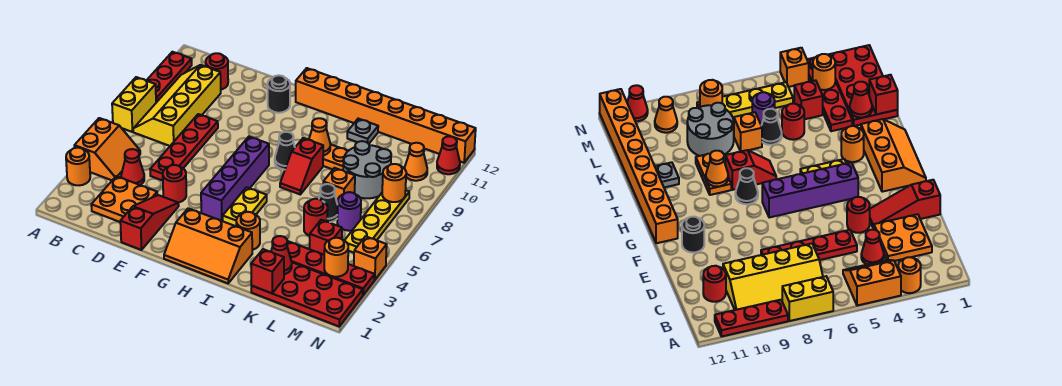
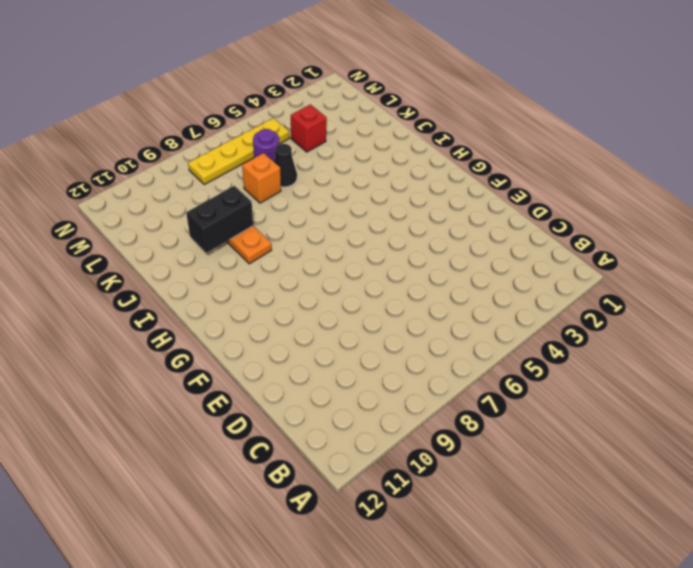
black 1x2 brick [186,186,253,253] -> none
none -> orange 1x1 round brick [66,148,90,185]
none -> orange 2x2 slope [74,118,140,180]
none -> yellow 1x2 brick [112,77,156,132]
none -> red 1x3 plate [146,52,192,103]

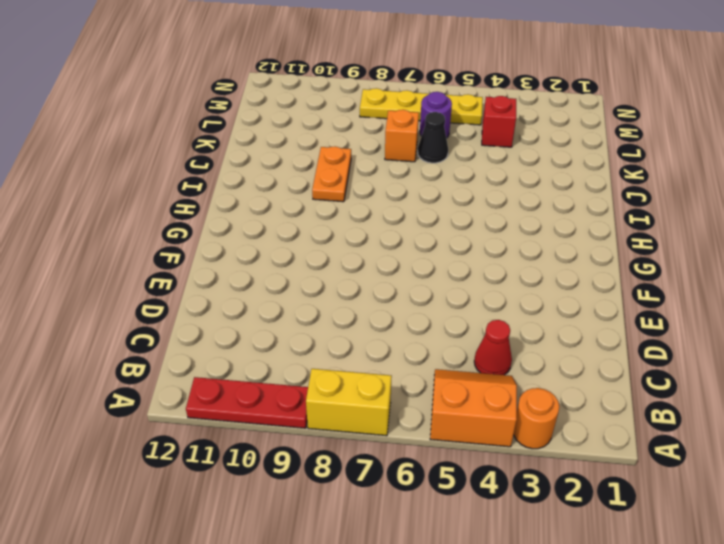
none -> yellow 2x4 slope [133,65,221,146]
none -> orange 2x2 plate [91,176,157,222]
none -> red 1x1 round brick [206,53,228,90]
none -> red 1x4 plate [150,114,218,181]

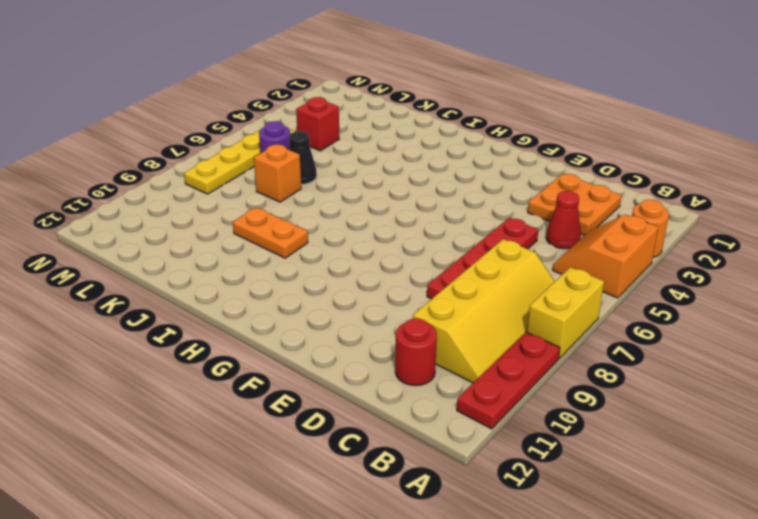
none -> red 1x3 slope [120,195,179,250]
none -> red 1x1 round brick [163,165,186,203]
none -> black 1x1 round brick [268,75,290,113]
none -> orange 2x3 slope [164,208,252,283]

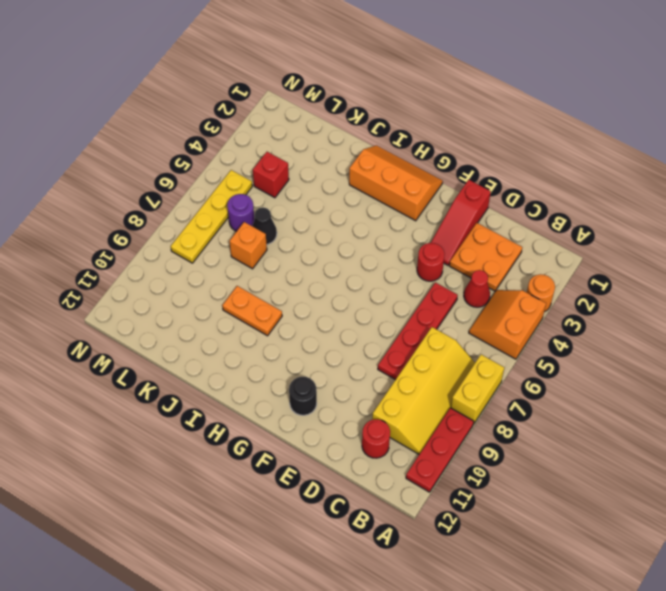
none -> purple 1x4 brick [201,137,269,221]
none -> orange 1x8 brick [296,68,476,163]
none -> yellow 1x2 plate [223,187,267,226]
none -> black 1x1 cone [275,132,295,170]

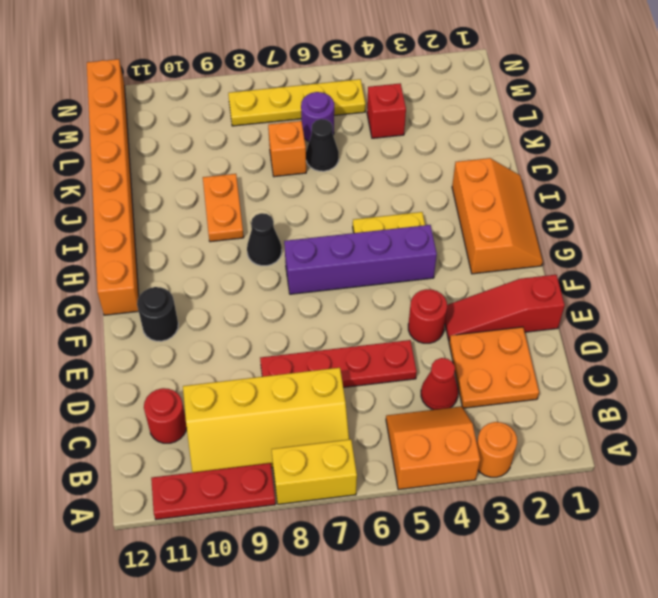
none -> orange 1x1 round brick [236,212,260,250]
none -> red 1x2 slope [280,138,323,194]
none -> grey 1x1 plate [347,119,378,144]
none -> red 2x4 plate [251,262,363,326]

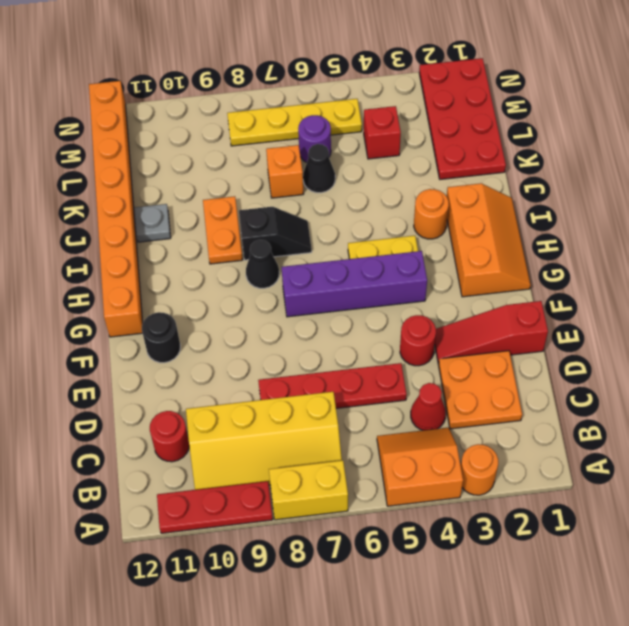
black 1x2 slope [239,207,312,260] -> red 1x2 slope [280,138,323,194]
none -> red 1x4 plate [287,241,374,295]
none -> red 1x1 round brick [304,199,328,236]
none -> grey 2x2 round brick [343,141,391,198]
none -> orange 1x1 cone [404,143,427,181]

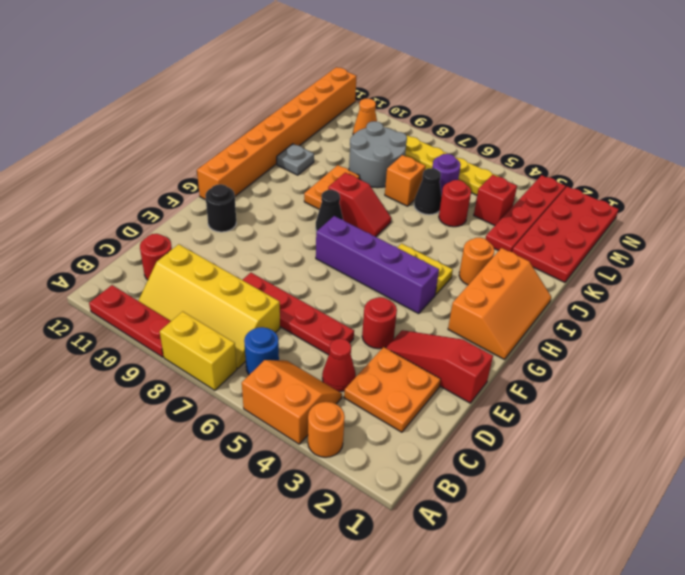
blue 1x1 round brick [244,327,279,375] -> none
none -> orange 1x1 brick [354,236,387,280]
none -> red 1x1 cone [437,136,460,174]
none -> orange 1x1 cone [309,118,330,156]
none -> red 1x1 brick [251,249,284,293]

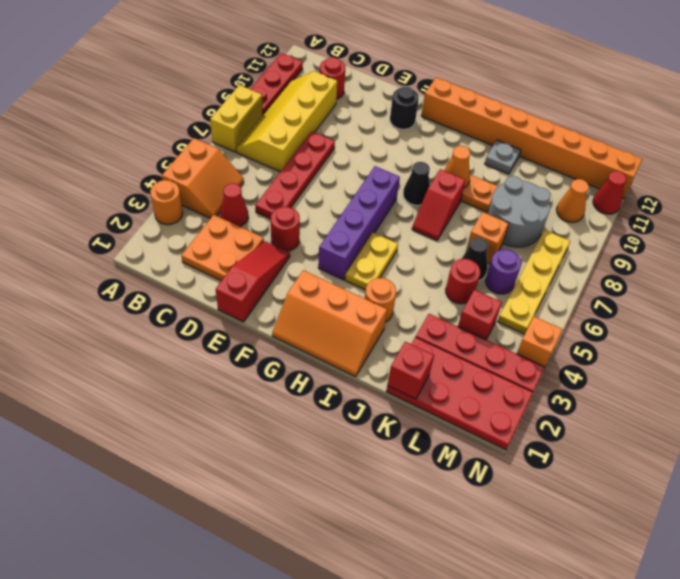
none -> red 1x1 cone [271,236,292,274]
none -> orange 1x1 round brick [324,238,348,277]
none -> orange 1x1 round brick [382,164,406,202]

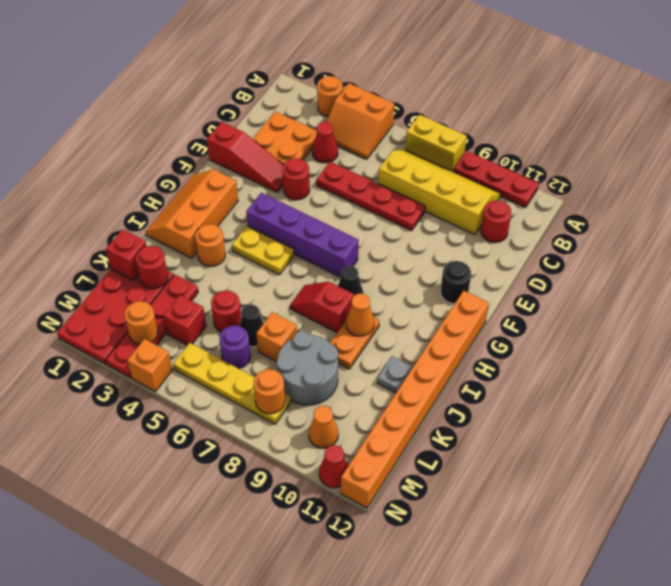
red 1x1 round brick [136,246,168,289] -> red 1x1 cone [271,236,292,274]

